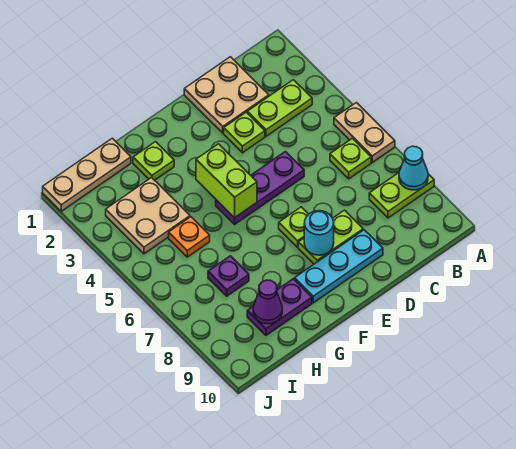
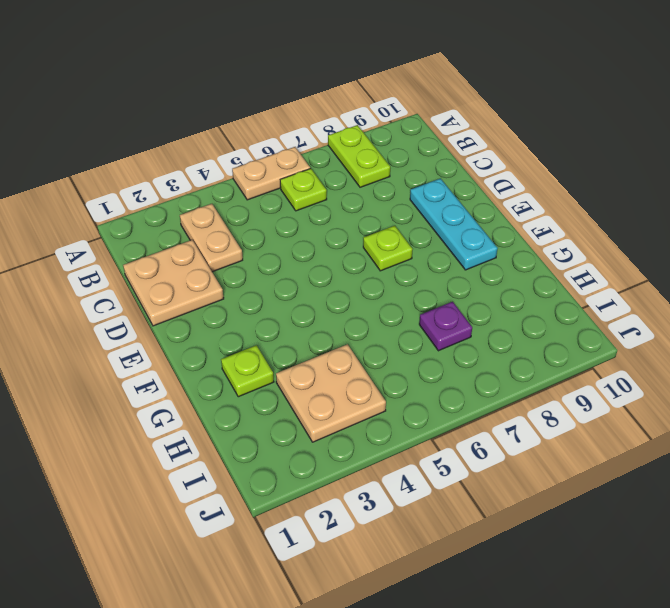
tan 1x2 plate [180,204,243,272] -> lime 1x2 plate [247,80,312,136]
none -> lime 1x1 plate [224,112,265,153]
none -> purple 1x3 plate [216,152,304,224]
none -> lime 1x2 plate [298,210,363,264]

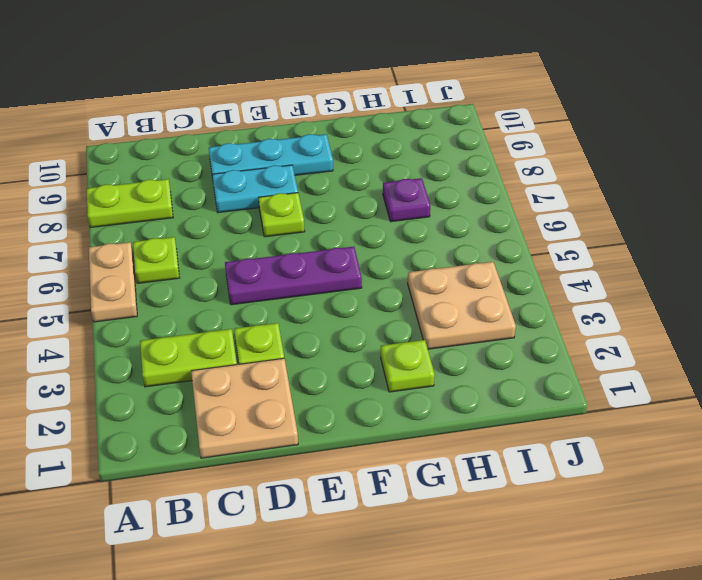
cyan 1x2 plate [212,165,298,213] -> lime 1x2 plate [298,210,363,264]
none -> purple 1x2 plate [247,279,312,335]
none -> tan 1x3 plate [43,138,131,211]
none -> orange 1x1 plate [169,217,210,257]

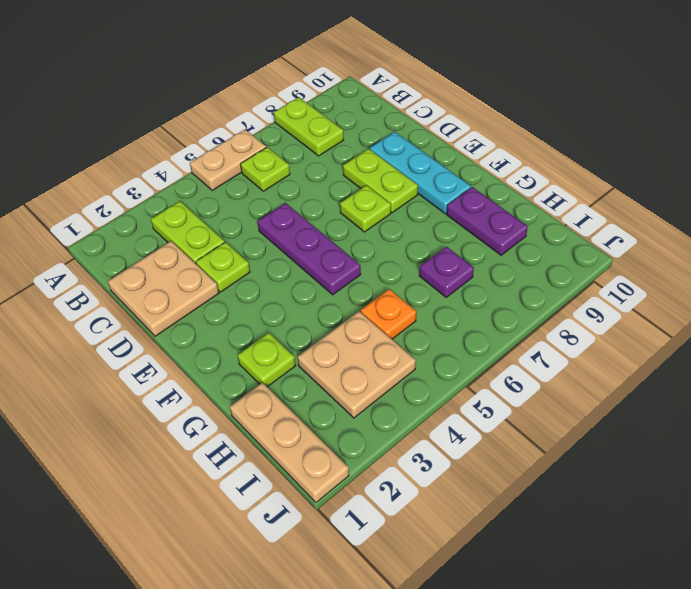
none -> cyan 1x1 cone [399,146,428,190]
none -> cyan 1x1 round brick [304,211,334,255]
none -> lime 1x2 brick [196,144,257,218]

